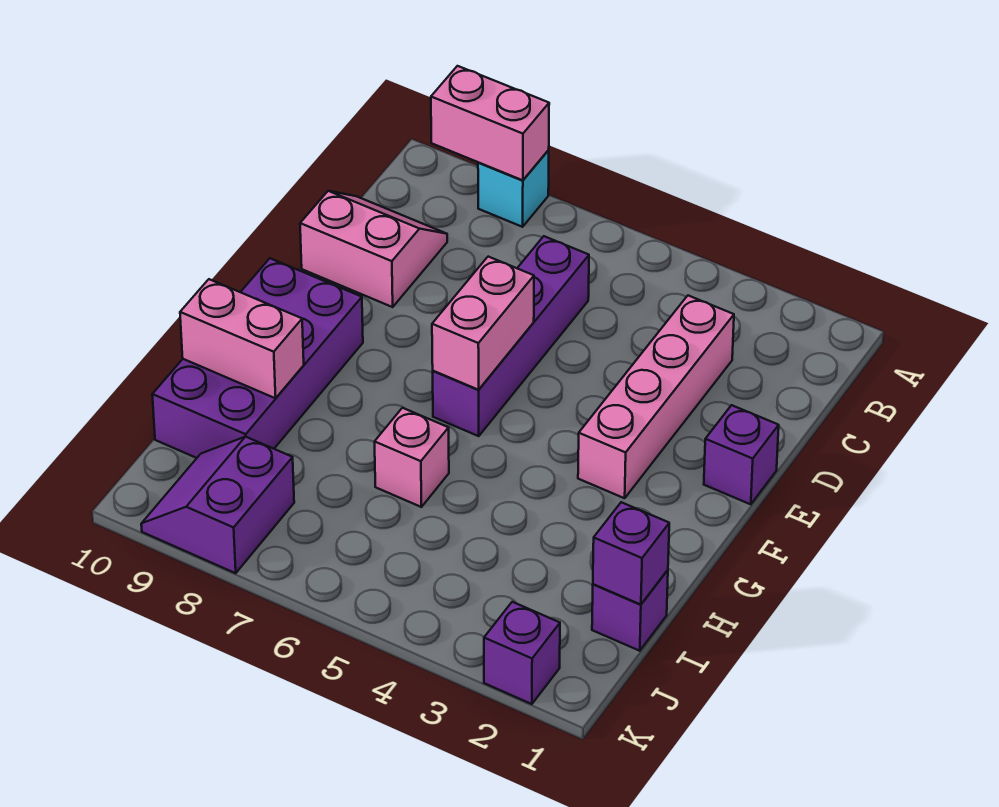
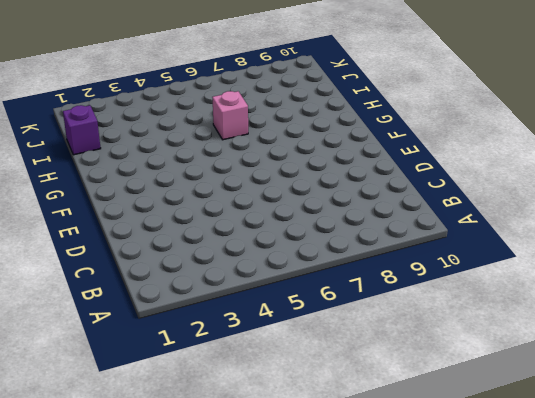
none -> cyan 1x1 brick [478,150,549,227]
none -> pink 1x4 brick [578,296,734,498]
none -> purple 1x4 brick [433,236,589,436]

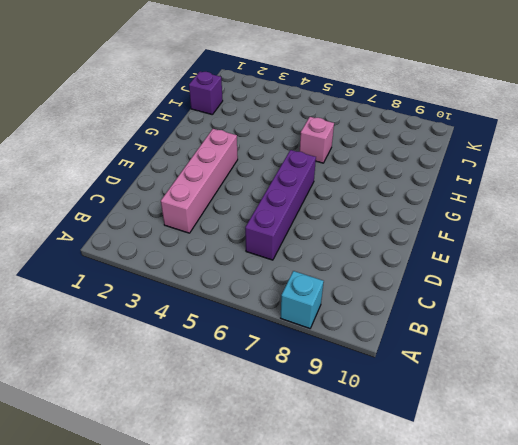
none -> pink 2x2 slope [300,191,447,307]
none -> purple 1x1 brick [704,405,779,504]
none -> purple 2x4 brick [152,258,363,458]

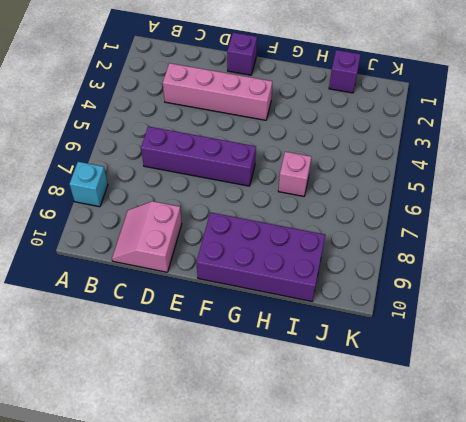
none -> purple 2x2 slope [141,437,294,573]
none -> purple 1x1 brick [484,602,560,704]
none -> pink 1x2 brick [431,66,549,180]

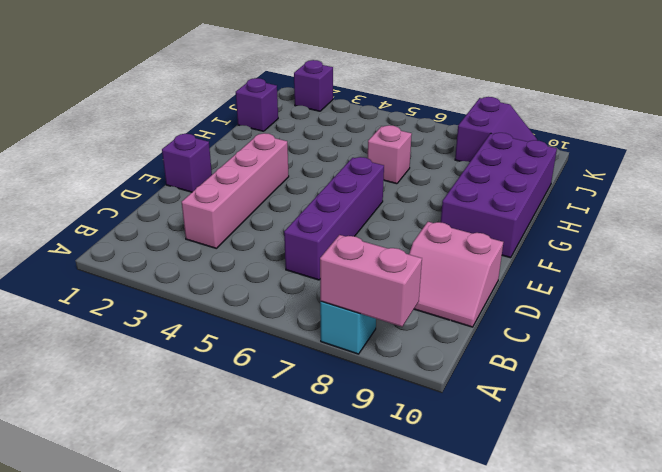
none -> pink 1x2 brick [432,257,534,390]
none -> pink 1x2 brick [180,279,304,398]
none -> purple 1x1 brick [593,502,669,605]

